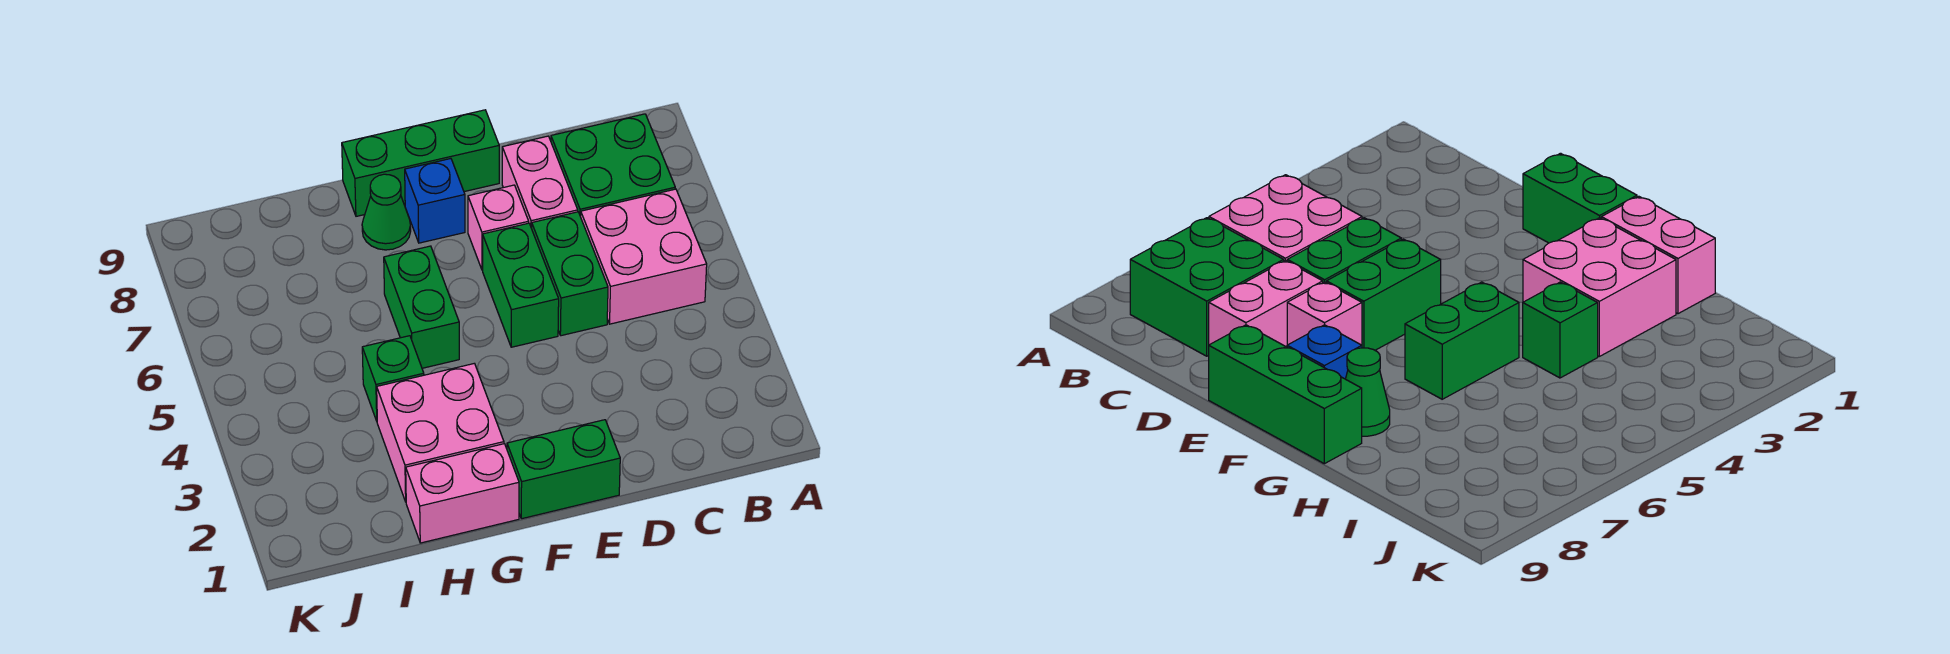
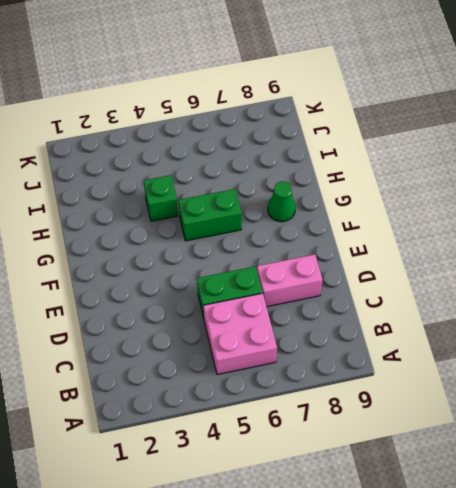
none -> green 2x2 brick [551,114,675,217]
none -> green 1x2 brick [507,420,620,519]
none -> green 1x2 brick [483,223,559,347]

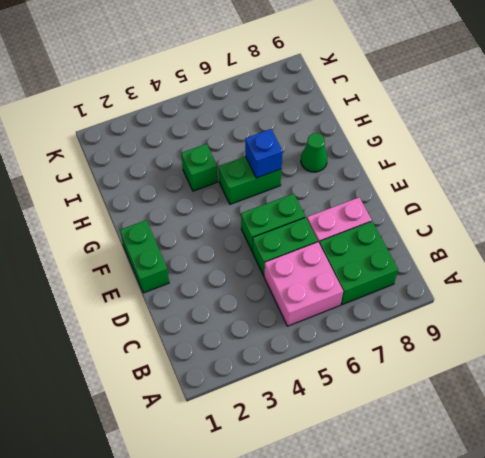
blue 1x1 brick [245,129,283,178] -> blue 1x1 brick moved to [405,159,465,243]
none -> pink 1x1 brick [468,185,529,270]
none -> green 1x3 brick [342,110,499,216]
none -> pink 1x2 brick [406,444,519,543]

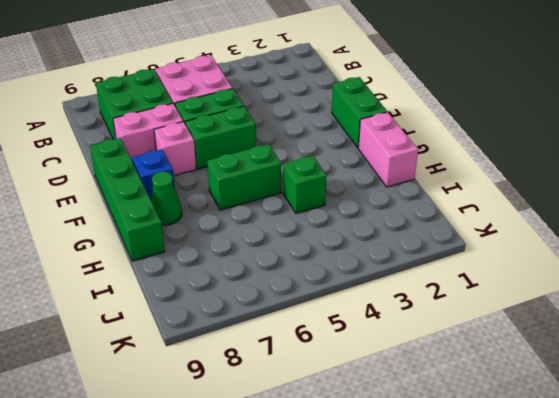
green 1x4 brick [90,138,165,261] -> green 1x3 brick [342,110,499,216]
none -> pink 2x2 brick [377,363,504,502]

